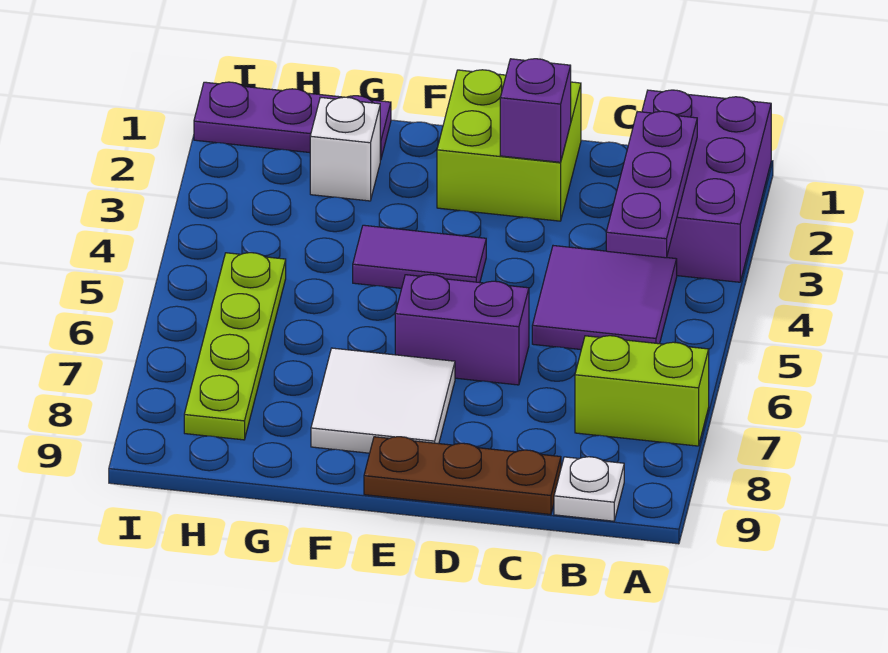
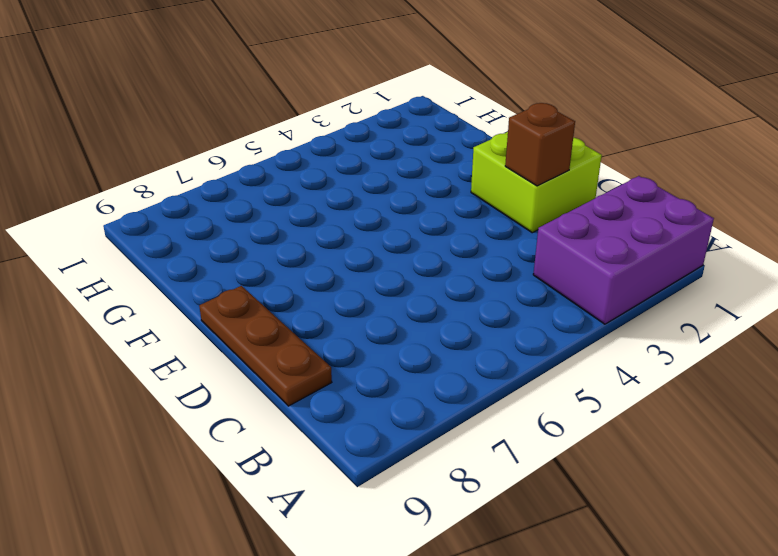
brown 1x1 brick [505,103,575,186] -> purple 1x1 brick [500,59,571,162]
none -> lime 1x2 brick [575,336,709,446]
none -> purple 2x2 tile [532,246,677,350]
none -> white 1x1 plate [554,457,624,521]

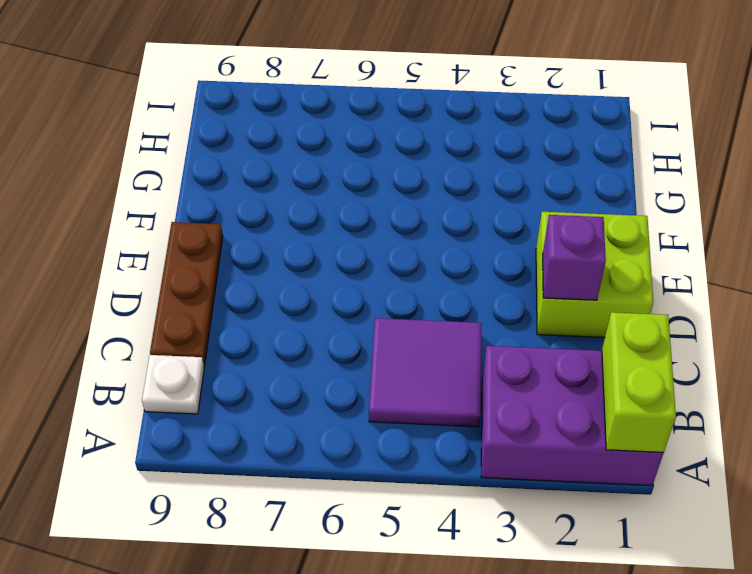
lime 1x2 brick [602,312,676,453] -> lime 1x2 brick moved to [575,336,709,446]
none -> purple 1x2 brick [395,275,529,385]
none -> purple 1x2 tile [353,225,486,288]
none -> white 2x2 tile [311,348,455,453]

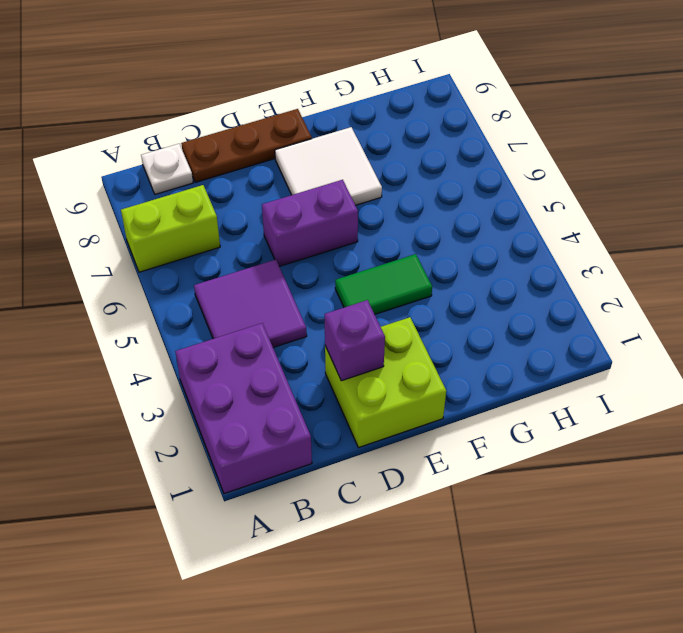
green 1x2 tile [335,254,432,314] -> purple 1x2 tile [353,225,486,288]
none -> purple 1x3 plate [194,82,391,160]
none -> white 1x1 brick [310,97,380,201]
none -> lime 1x4 plate [184,253,286,440]

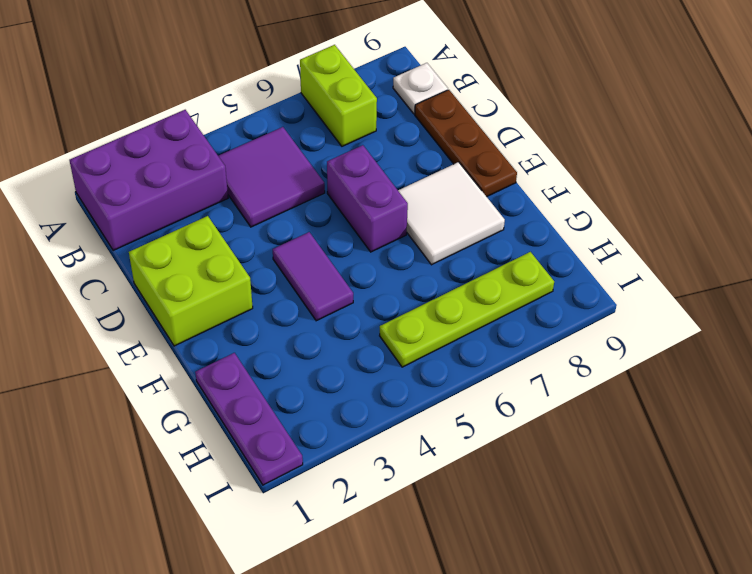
none -> white 1x1 brick [310,97,380,201]
none -> purple 1x3 plate [606,111,697,258]
none -> purple 1x1 brick [500,59,571,162]

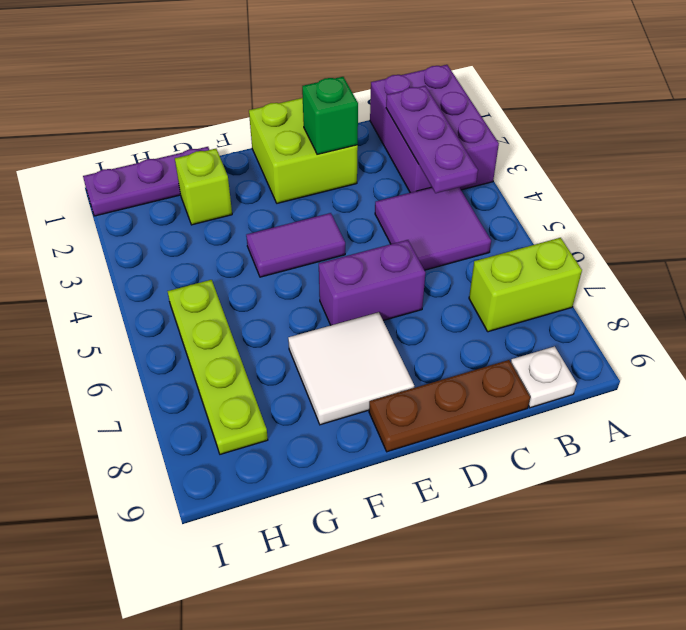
green 1x1 brick [302,77,358,154] -> purple 1x1 brick [500,59,571,162]
lime 1x1 brick [175,149,232,225] -> white 1x1 brick [310,97,380,201]

